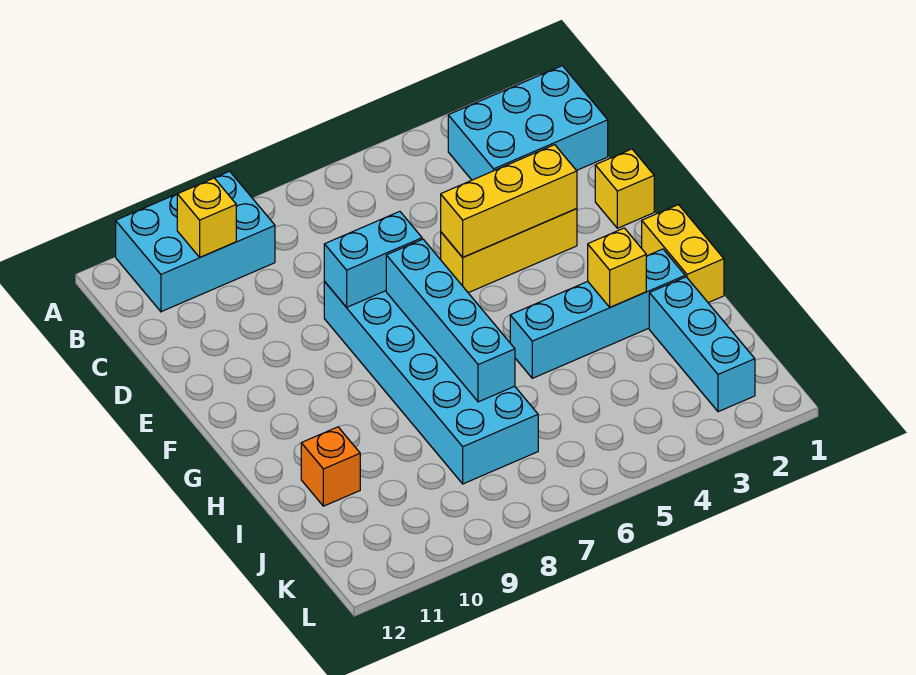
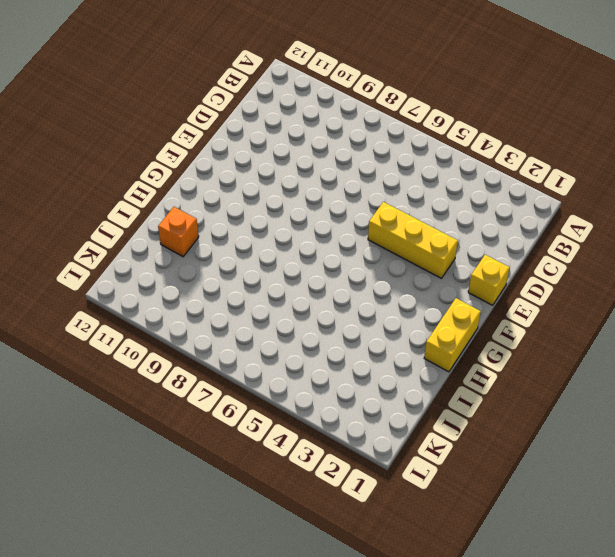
none -> cyan 2x3 brick [116,171,275,312]
none -> cyan 2x3 brick [448,66,608,180]
none -> cyan 2x6 brick [324,282,538,484]

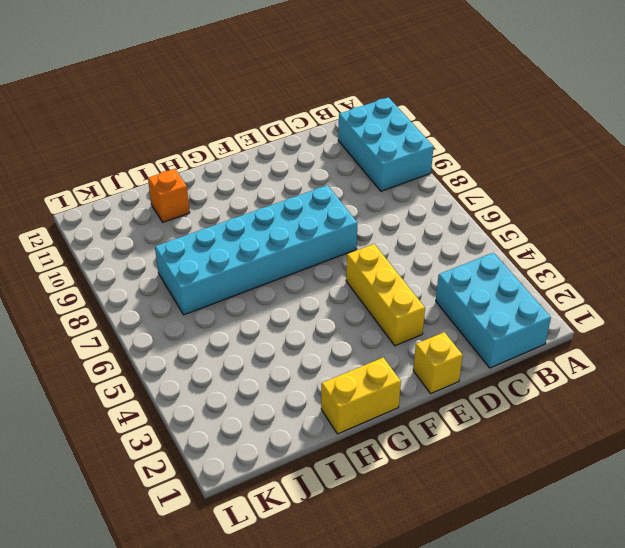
none -> cyan 1x4 brick [510,249,685,378]
none -> cyan 1x3 brick [649,277,755,412]
none -> yellow 1x1 brick [177,178,236,257]

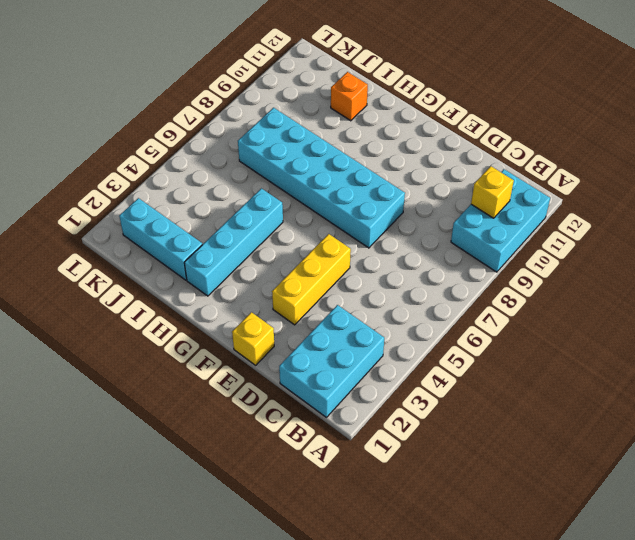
none -> yellow 1x2 brick [642,205,724,303]
none -> yellow 1x3 brick [441,145,577,257]
none -> cyan 1x2 brick [324,211,422,307]

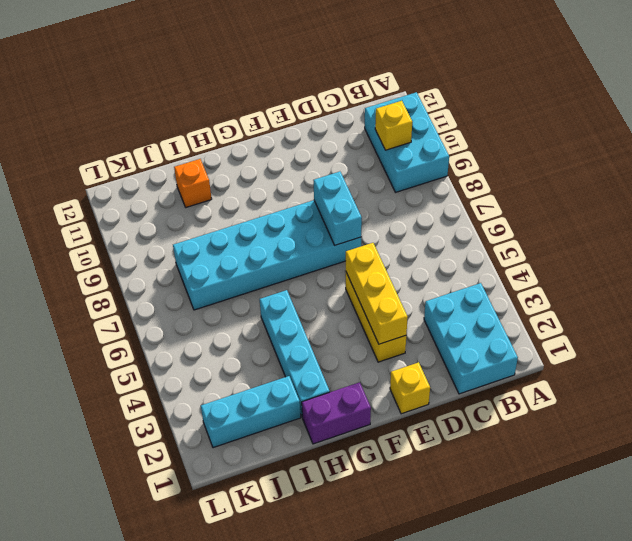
purple 1x2 brick [302,382,371,444] -> yellow 1x2 brick [642,205,724,303]
none -> cyan 1x4 brick [386,239,515,402]
none -> yellow 1x1 brick [588,228,646,307]

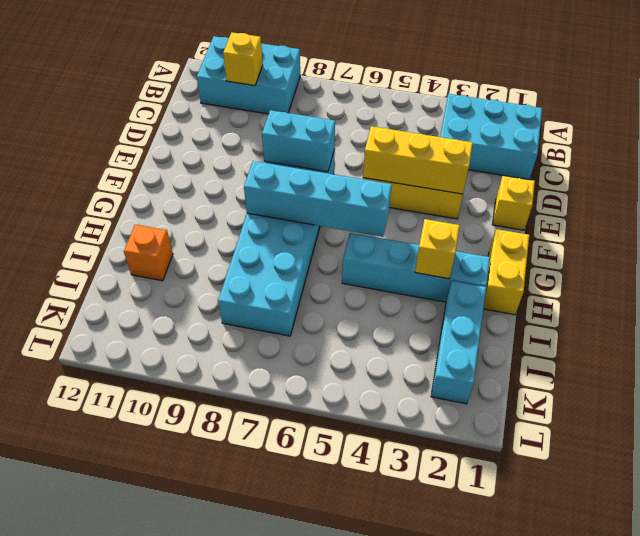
cyan 1x4 brick [244,161,392,237] -> cyan 1x4 brick turned to [386,239,515,402]

